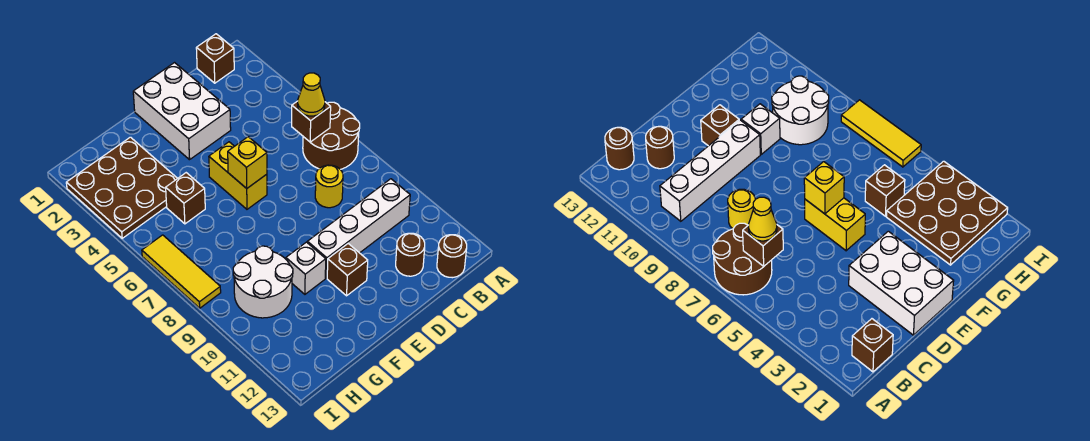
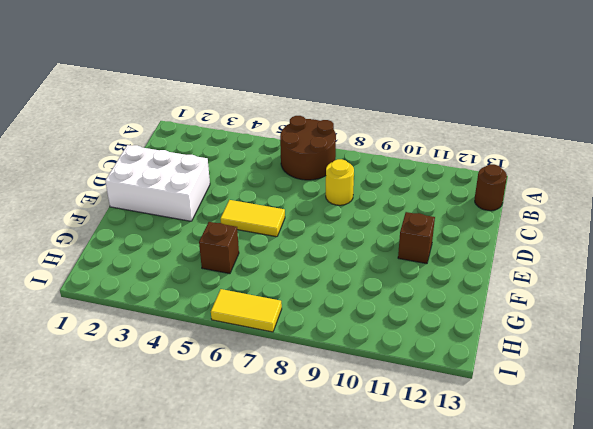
yellow 1x2 tile [221,200,285,237] -> yellow 1x2 brick [209,142,267,209]
yellow 1x2 tile [211,289,282,332] -> yellow 1x3 tile [142,235,221,308]
none -> brown 1x1 brick [196,34,234,83]
none -> white 1x4 brick [307,179,410,278]
none -> brown 1x1 round brick [396,233,425,276]

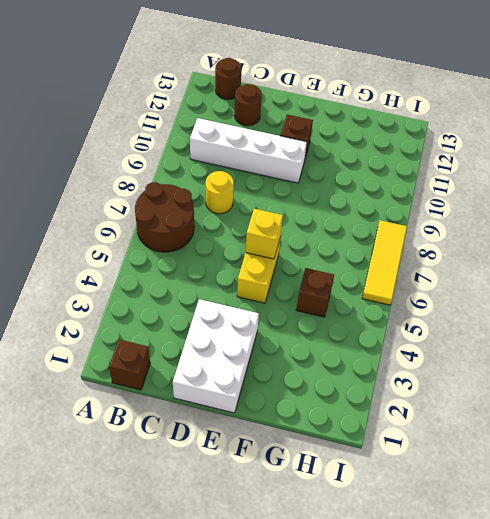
none -> white 1x1 brick [286,242,326,294]
none -> brown 3x3 plate [66,137,178,238]
none -> white 2x2 round brick [233,246,293,318]

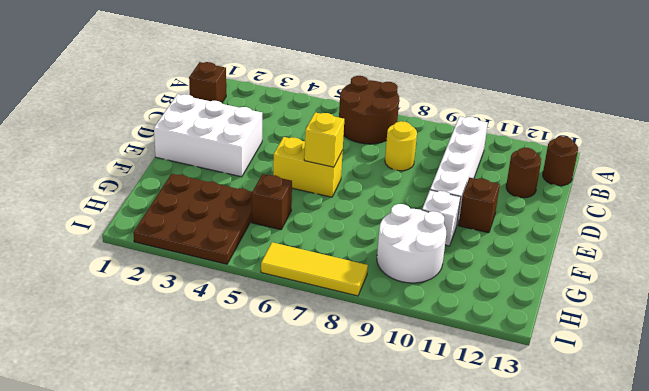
none -> brown 1x1 brick [292,101,331,142]
none -> yellow 1x1 cone [298,73,325,116]

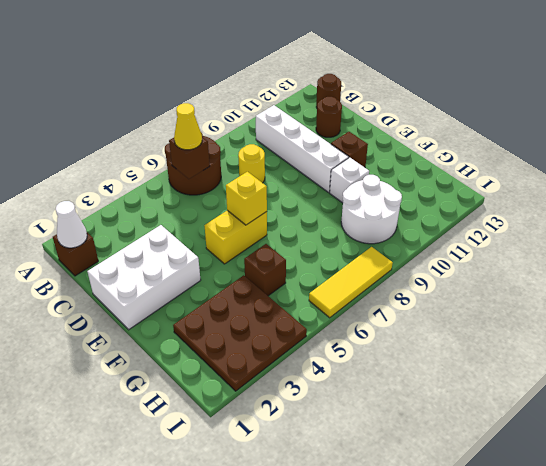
white 1x1 cone [56,201,87,248] -> none

